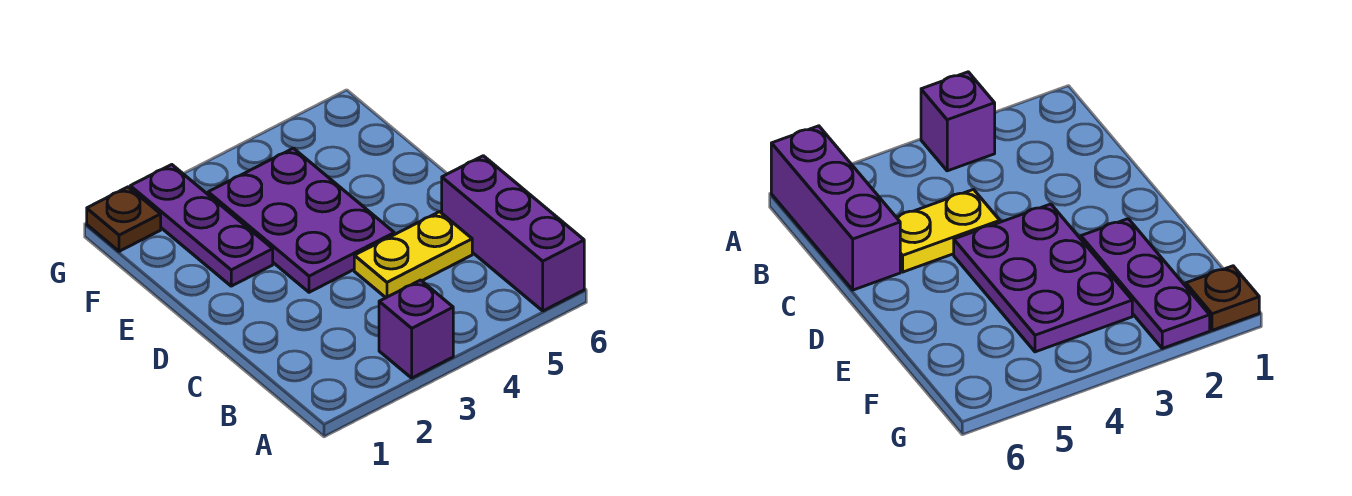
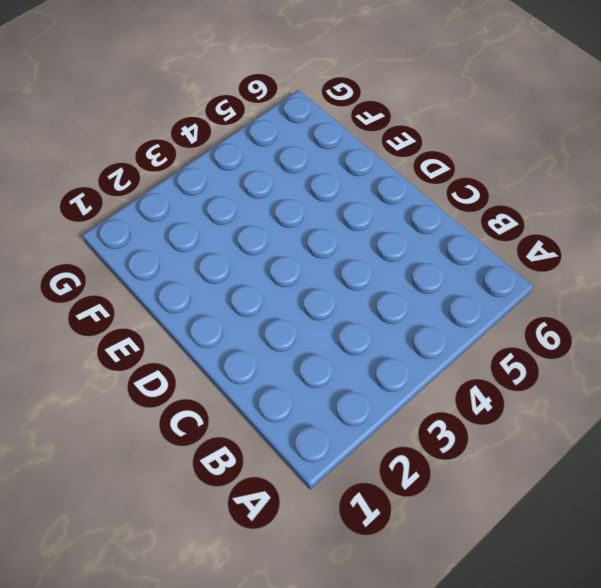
none -> purple 1x1 brick [379,280,453,378]
none -> purple 1x3 brick [442,156,584,311]

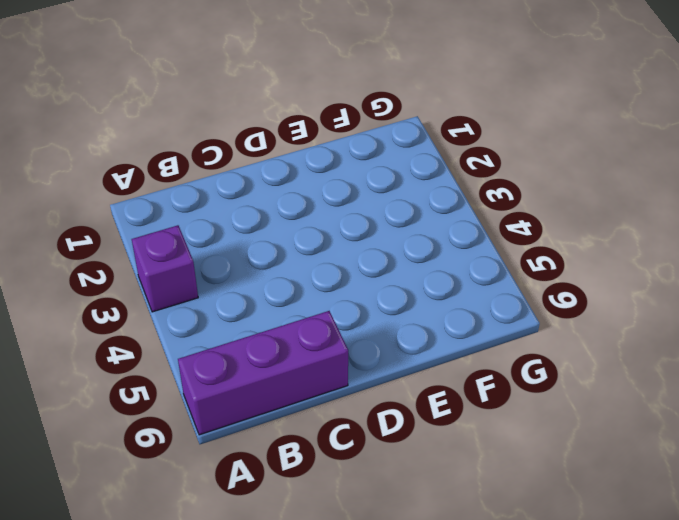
none -> yellow 1x2 plate [354,212,472,298]
none -> purple 2x3 plate [208,148,394,292]

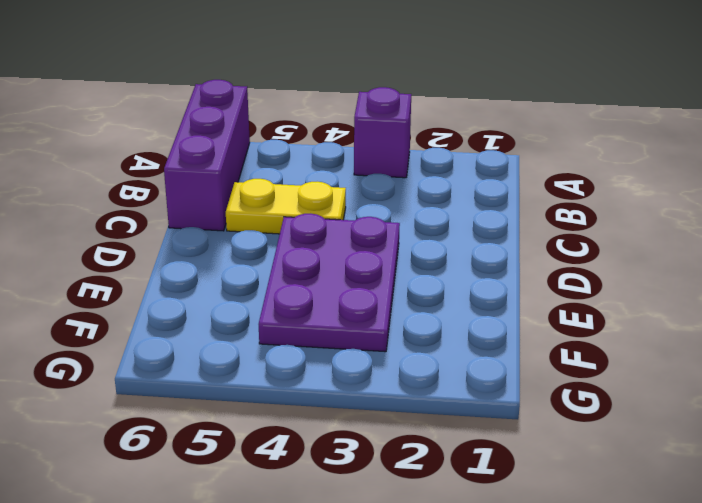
none -> purple 1x3 plate [130,165,273,286]
none -> brown 1x1 plate [87,187,161,251]

